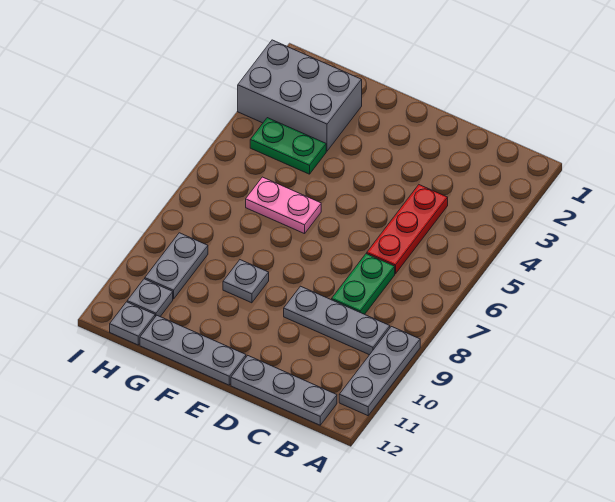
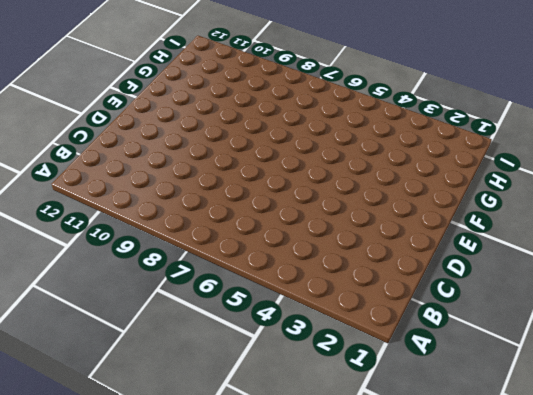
none -> grey 1x3 plate [339,327,420,416]
none -> grey 1x3 plate [284,286,390,355]
none -> grey 1x3 plate [231,356,337,425]

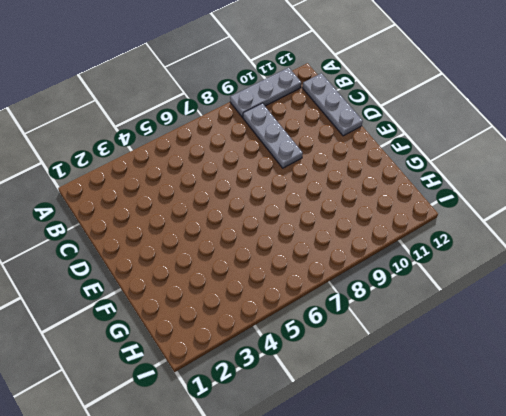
none -> red 1x3 plate [367,185,448,274]
none -> green 1x2 plate [332,254,395,314]
none -> grey 1x3 plate [140,316,246,385]

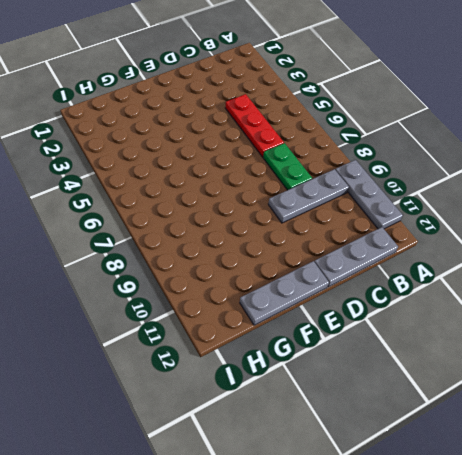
none -> pink 1x2 plate [246,177,321,234]
none -> grey 1x1 plate [223,260,269,303]
none -> grey 2x3 brick [238,40,362,151]

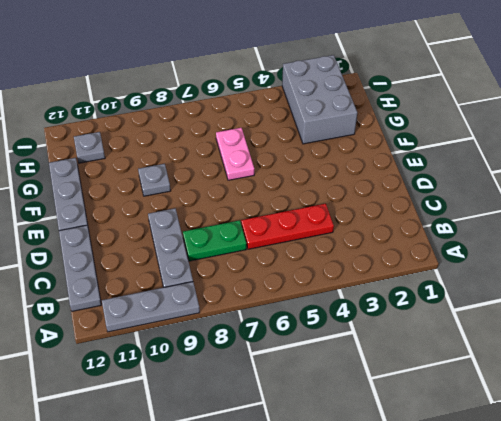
none -> green 1x2 plate [250,118,326,174]
none -> grey 1x2 plate [145,233,208,299]
none -> grey 1x1 plate [110,302,155,345]

